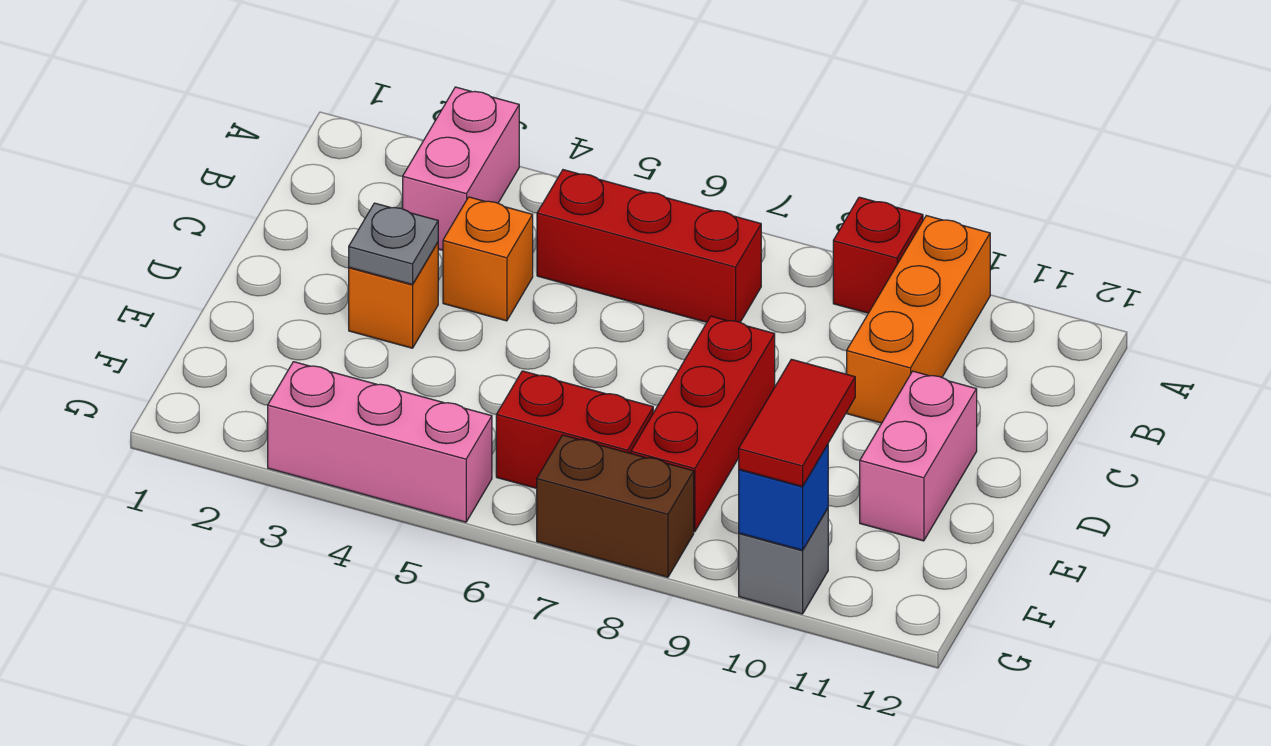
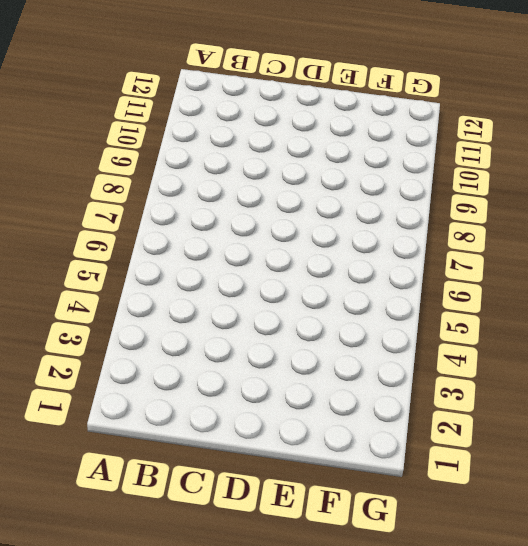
none -> pink 1x2 brick [403,87,519,250]
none -> red 1x1 brick [833,197,923,313]
none -> orange 1x3 brick [847,216,990,423]

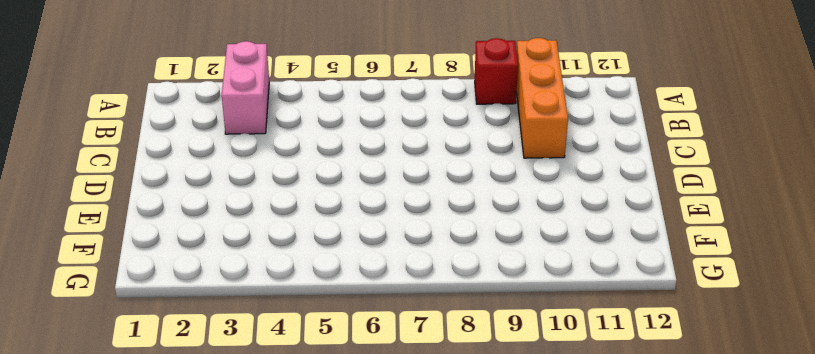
none -> red 1x3 brick [537,170,761,322]
none -> orange 1x1 brick [443,197,533,321]
none -> orange 1x1 brick [349,242,438,348]

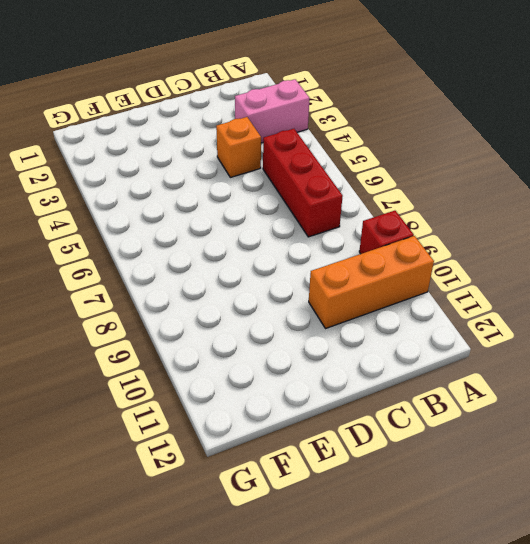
none -> orange 1x1 brick [349,242,438,348]
none -> red 1x3 brick [631,316,775,532]
none -> pink 1x2 brick [860,371,977,541]

